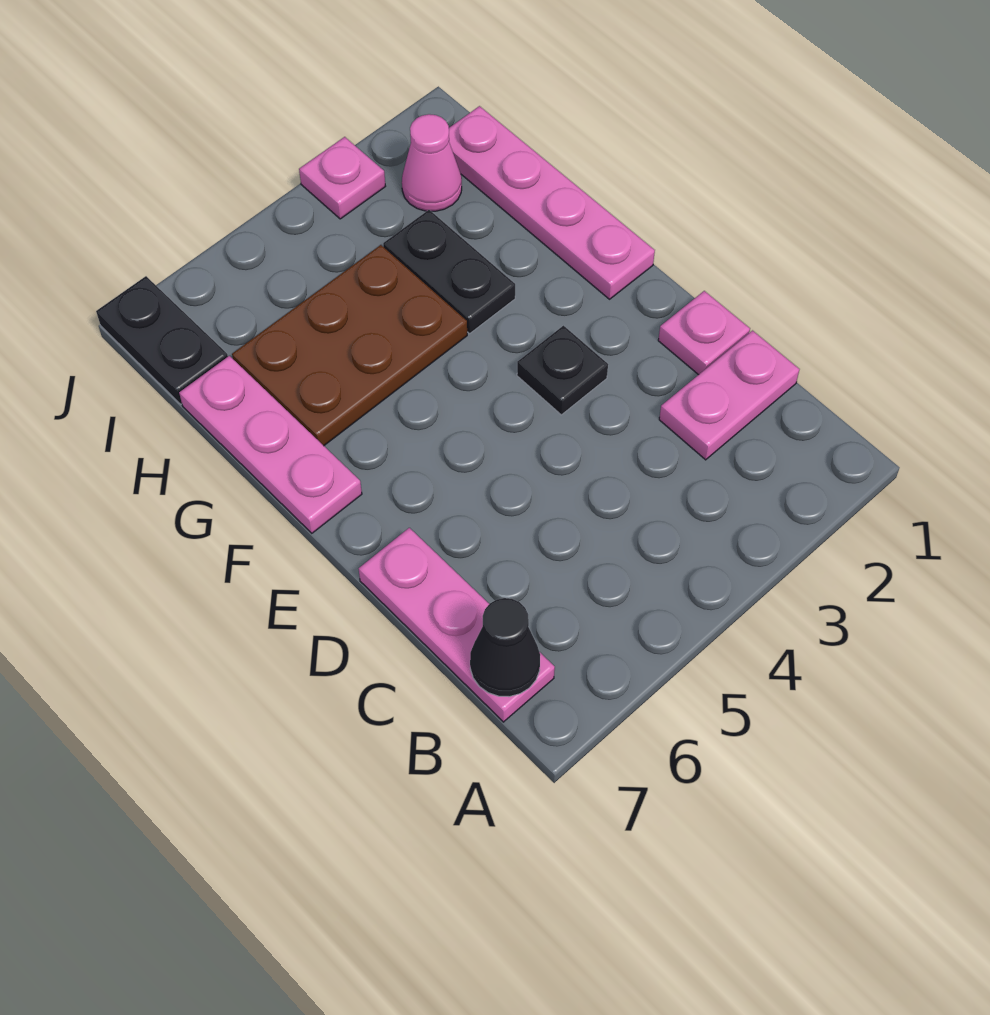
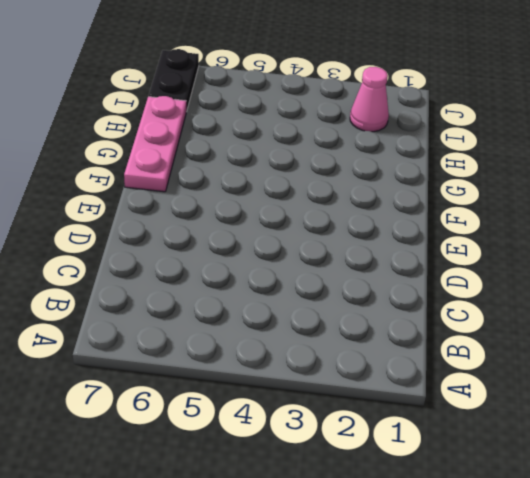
none -> pink 1x3 plate [359,528,555,722]
none -> pink 1x2 plate [659,331,799,460]
none -> pink 1x1 plate [658,291,750,375]

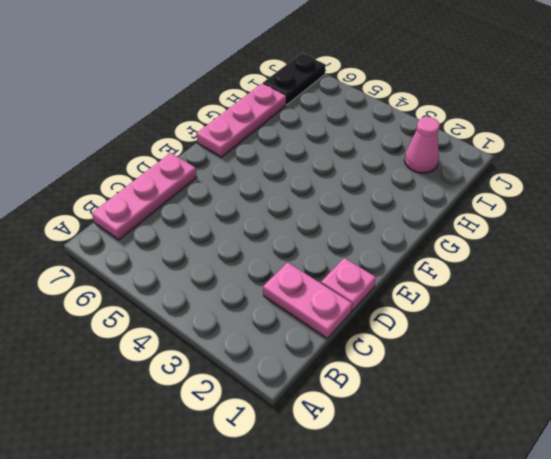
none -> black 1x1 plate [517,326,608,415]
none -> pink 1x4 plate [449,106,655,299]
none -> black 1x2 plate [383,210,515,333]

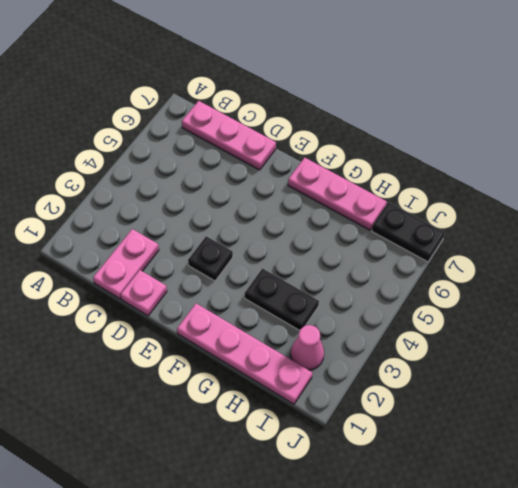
none -> brown 2x3 plate [232,245,467,446]
none -> pink 1x1 plate [299,137,386,219]
none -> black 1x1 cone [470,598,540,697]

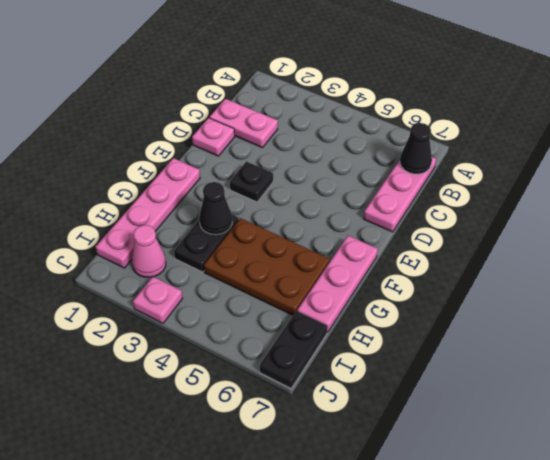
black 1x1 cone [199,182,232,235] -> none

